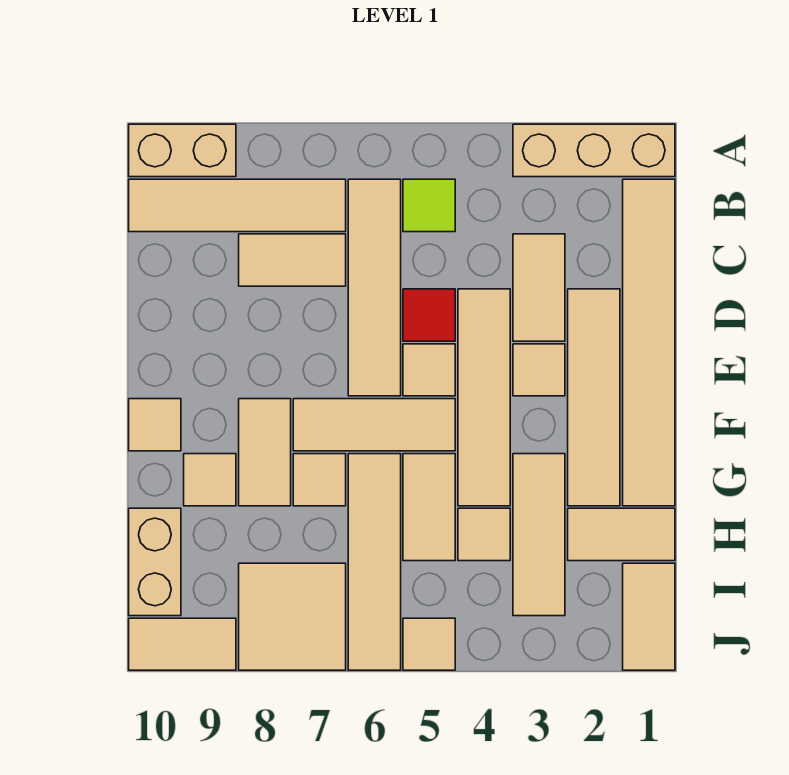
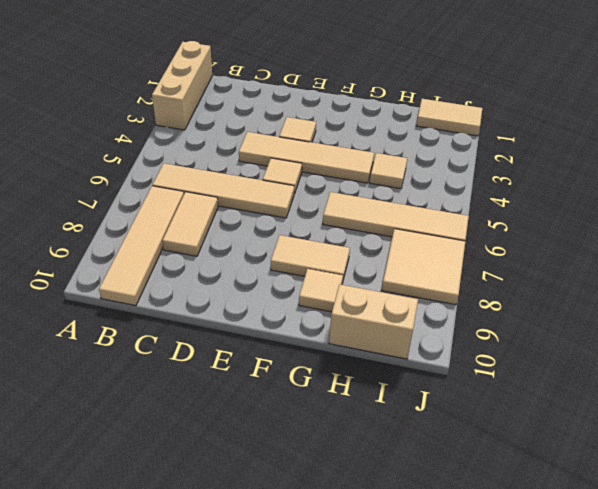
none -> tan 1x2 brick [129,124,236,177]
none -> tan 1x6 tile [623,179,675,506]
none -> lime 1x1 tile [403,179,455,232]

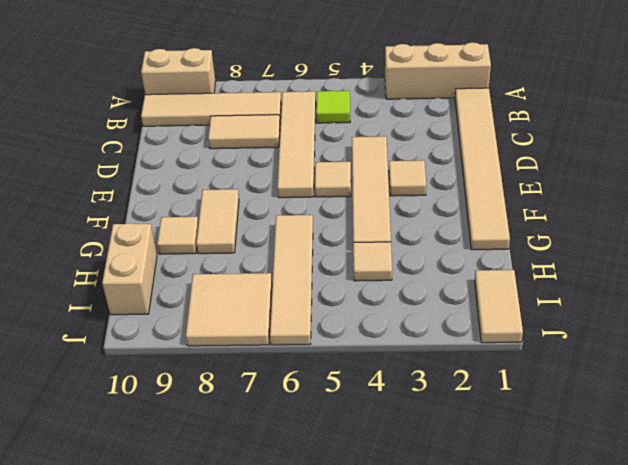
none -> tan 1x2 tile [513,234,565,341]
none -> tan 1x4 tile [568,289,620,506]
none -> red 1x1 tile [403,289,455,341]

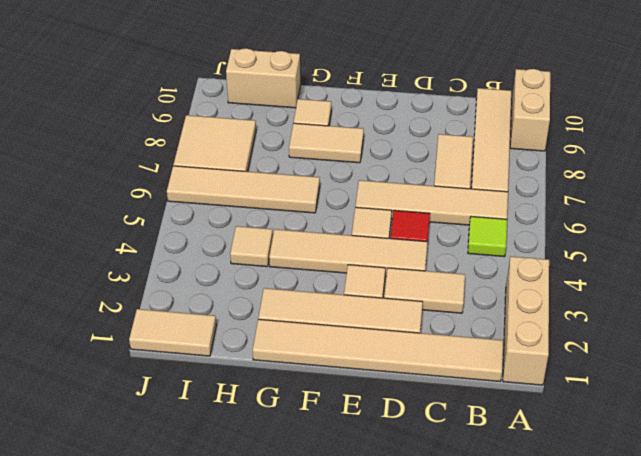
none -> tan 1x3 tile [293,399,455,451]
none -> tan 1x1 tile [129,399,181,451]
none -> tan 1x3 tile [513,454,565,616]

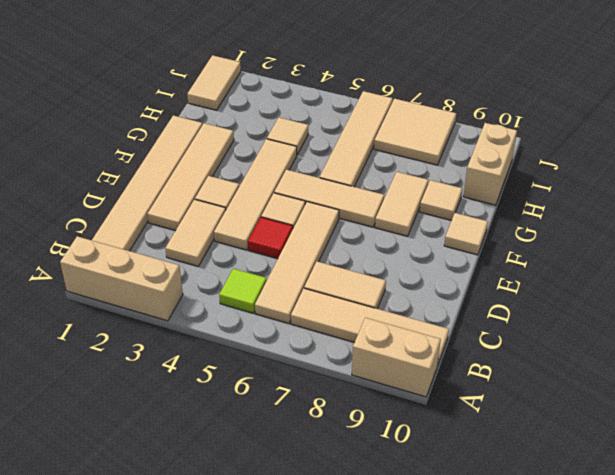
none -> tan 1x3 tile [513,454,565,616]
none -> tan 1x2 tile [403,454,455,561]
none -> tan 1x1 tile [293,454,346,506]

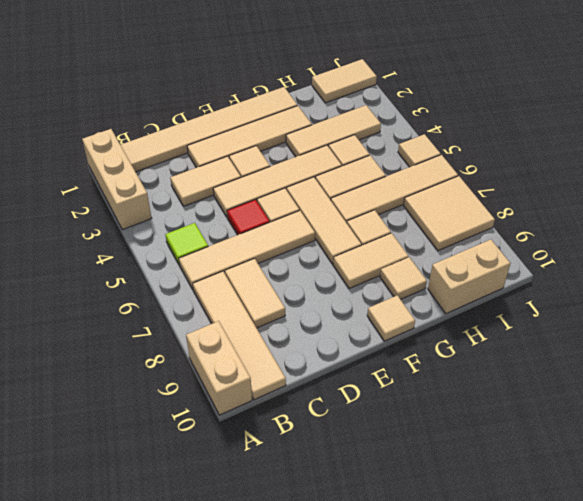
none -> tan 1x2 tile [568,508,675,561]
none -> tan 1x2 tile [129,618,236,670]

